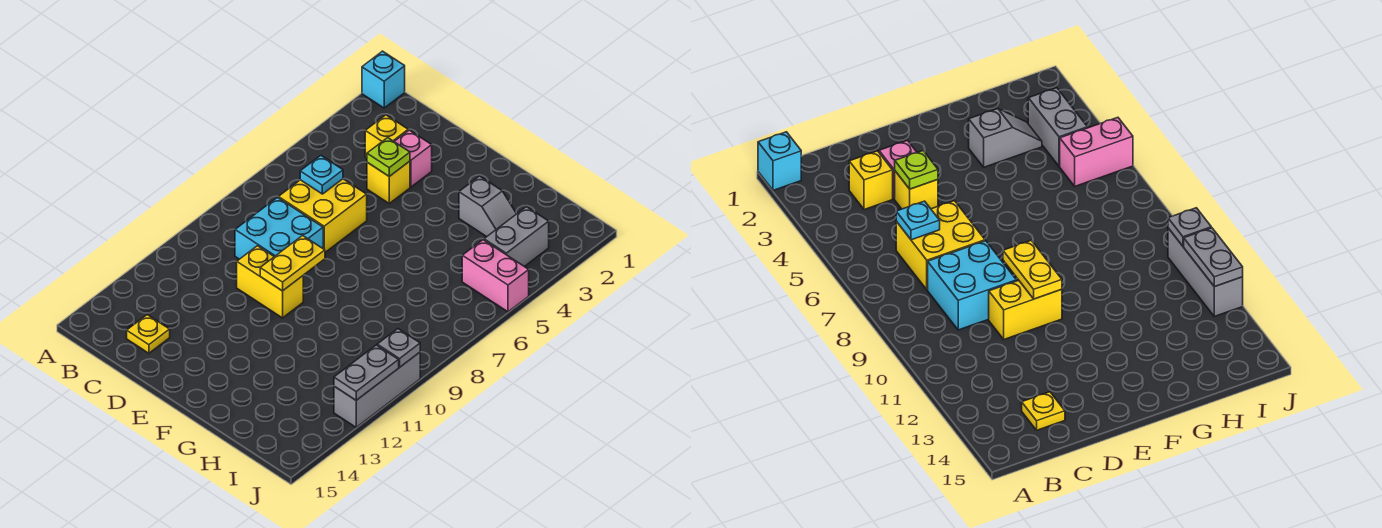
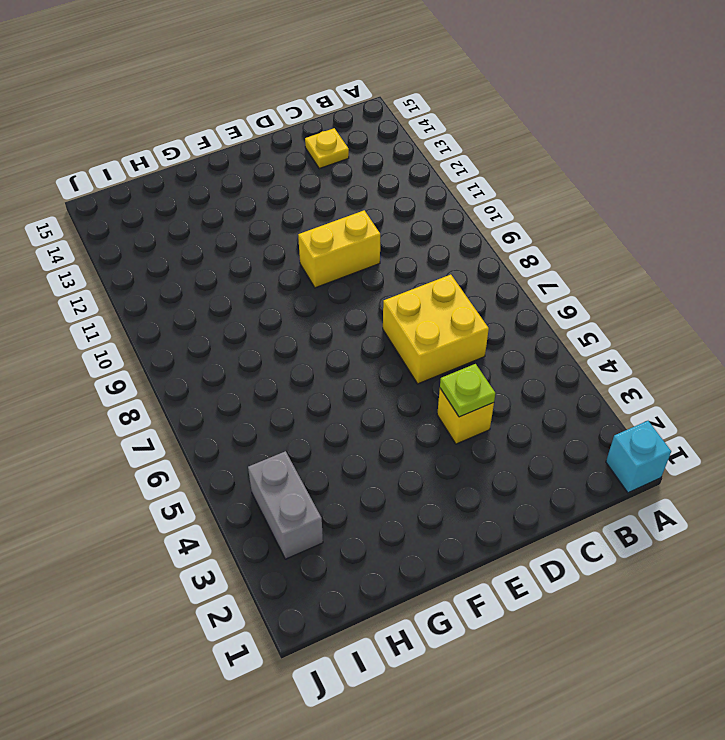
none -> yellow 1x1 brick [365,115,408,158]
none -> cyan 2x2 brick [235,198,323,259]
none -> pink 1x1 brick [394,130,432,187]

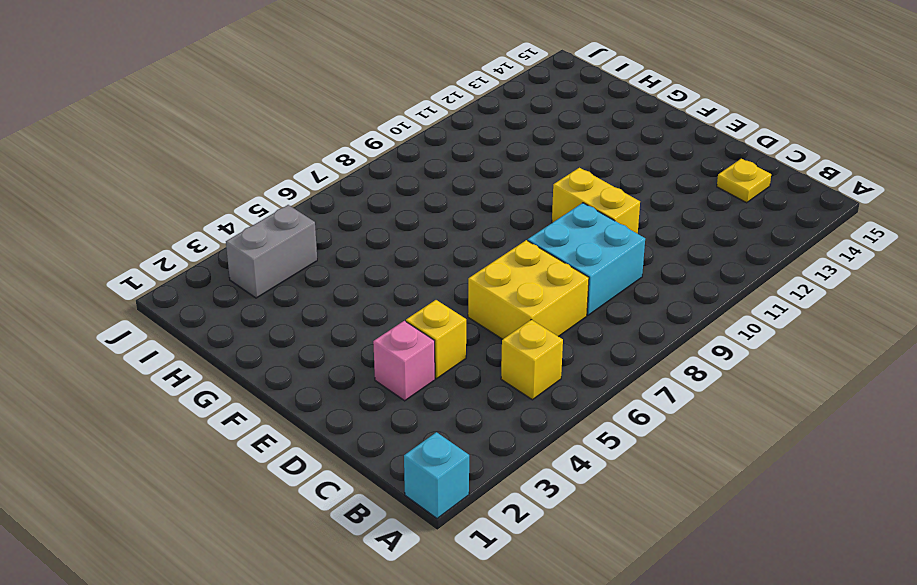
yellow 1x1 brick [501,320,563,400] -> yellow 1x1 brick moved to [365,115,408,158]
none -> grey 1x2 slope [459,176,517,237]
none -> pink 1x2 brick [462,240,529,312]
none -> grey 1x3 brick [334,352,420,427]

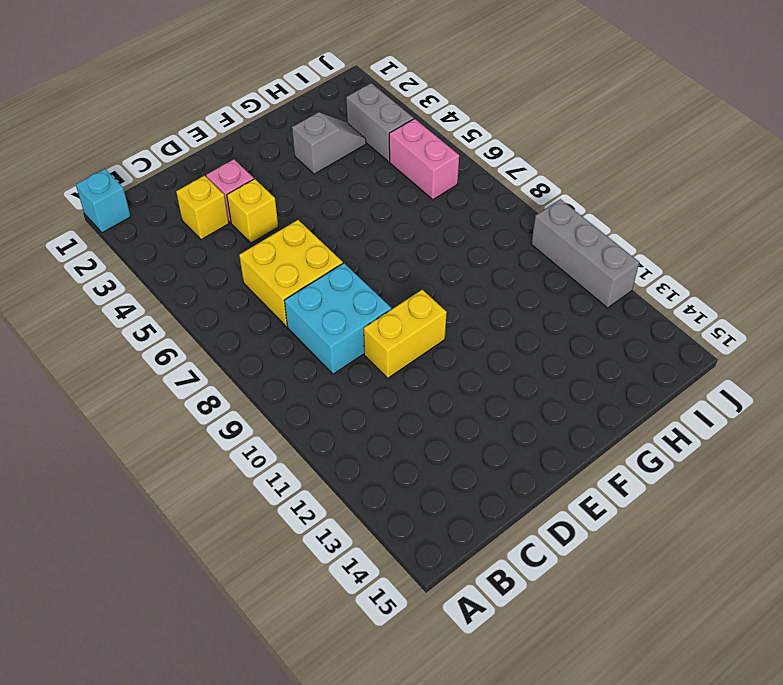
pink 1x2 brick [389,119,459,200] -> pink 1x2 brick turned to [462,240,529,312]
none -> yellow 1x1 plate [127,315,170,353]
none -> cyan 1x1 plate [300,156,343,194]
none -> lime 1x1 plate [367,138,410,176]

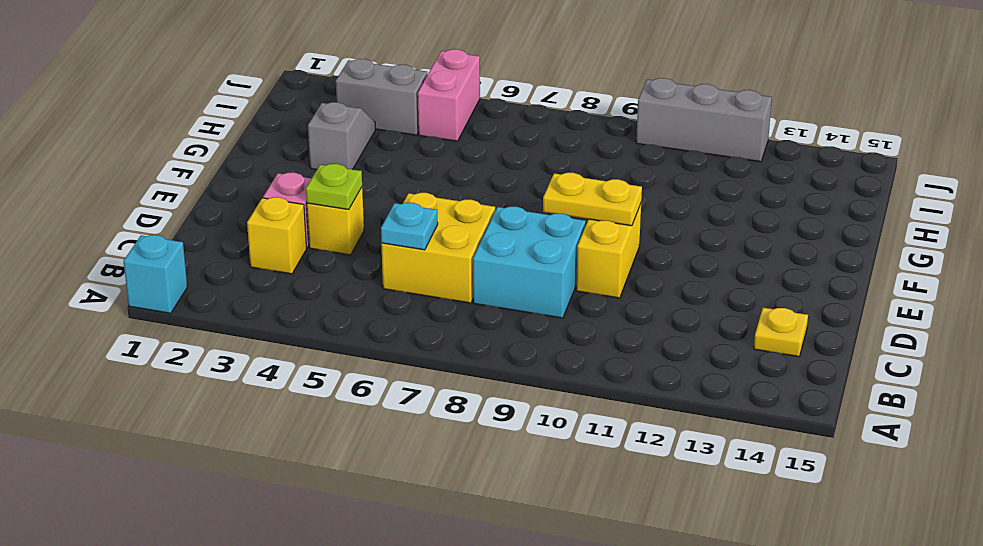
none -> grey 1x1 plate [377,329,420,367]
none -> grey 1x2 plate [334,345,399,400]

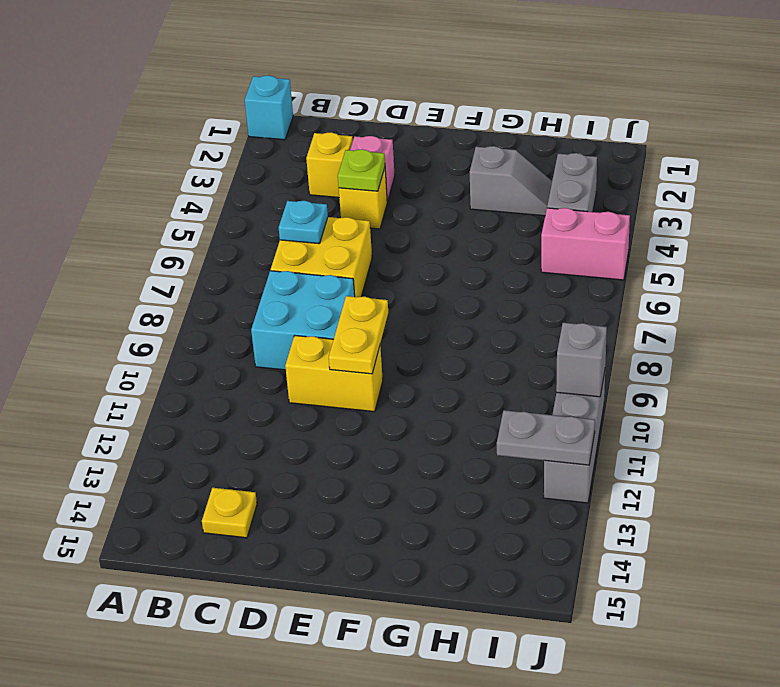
grey 1x2 plate [497,410,595,465] -> grey 1x2 plate turned to [334,345,399,400]
grey 1x1 brick [556,323,607,397] -> grey 1x1 plate [377,329,420,367]

